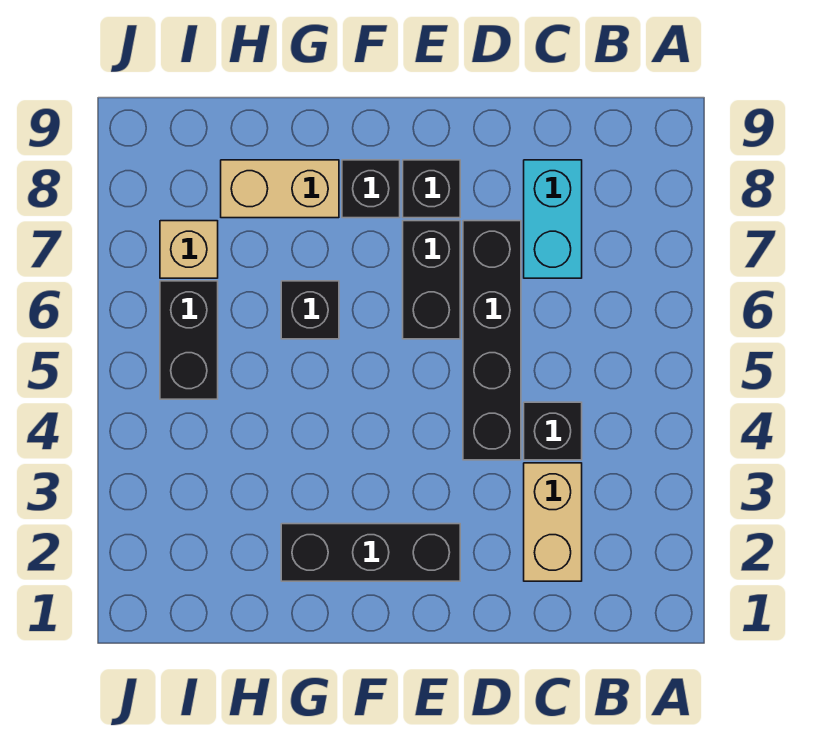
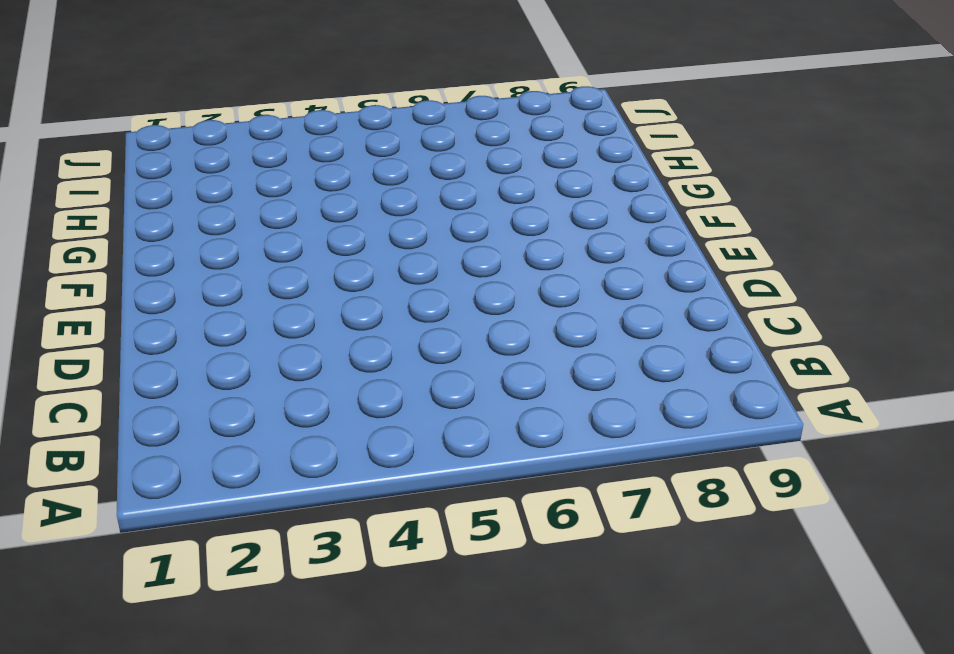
none -> tan 1x2 brick [524,463,582,581]
none -> black 1x1 brick [524,402,582,460]
none -> cyan 1x2 brick [524,160,582,278]

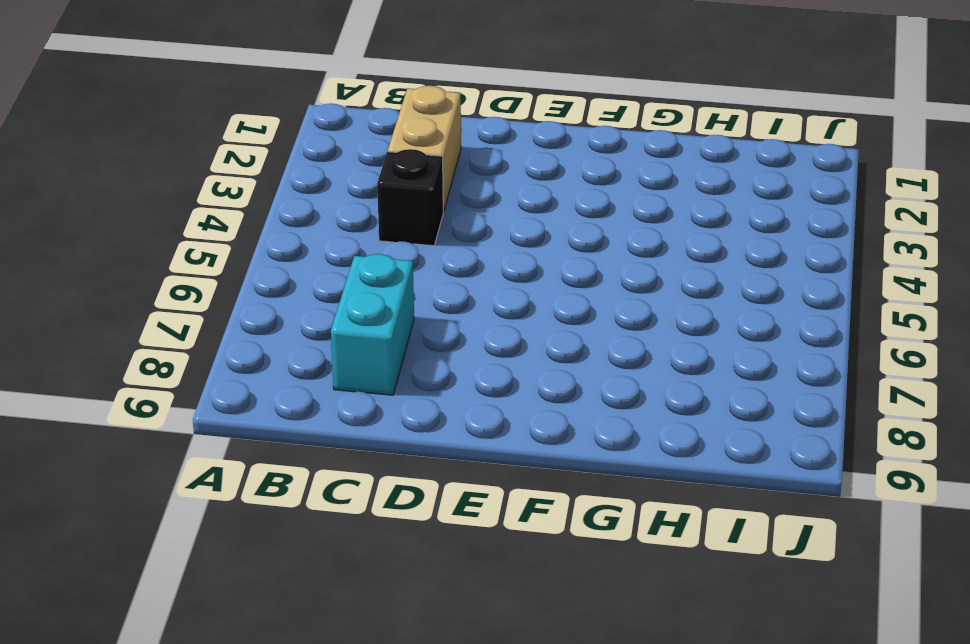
none -> black 1x4 brick [463,221,521,460]
none -> black 1x3 brick [281,524,460,581]
none -> black 1x2 brick [403,221,460,339]

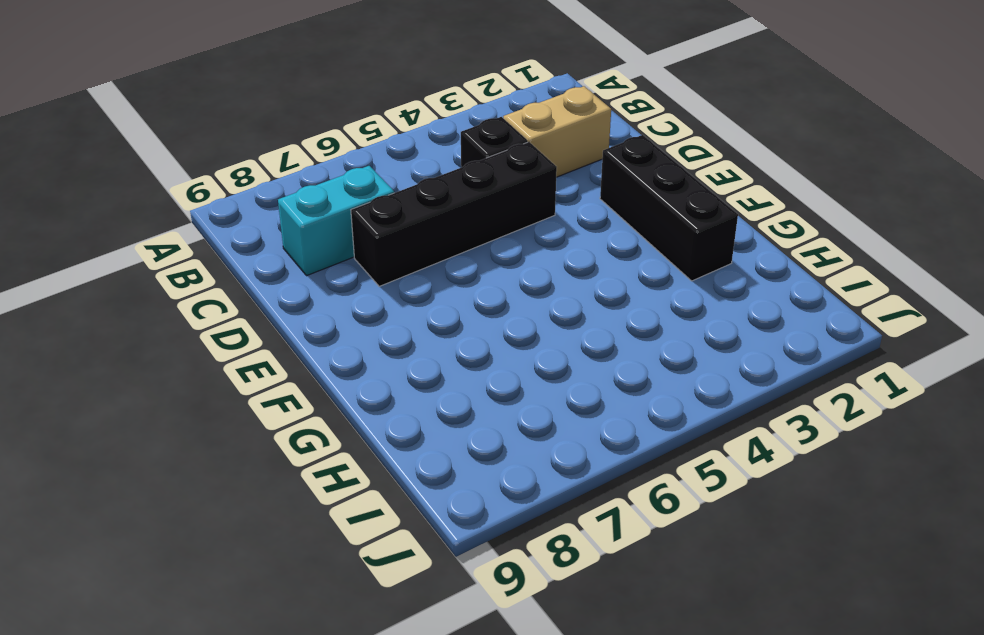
none -> black 1x2 brick [403,221,460,339]
none -> black 1x1 brick [403,160,460,218]
none -> black 1x1 brick [342,160,400,218]

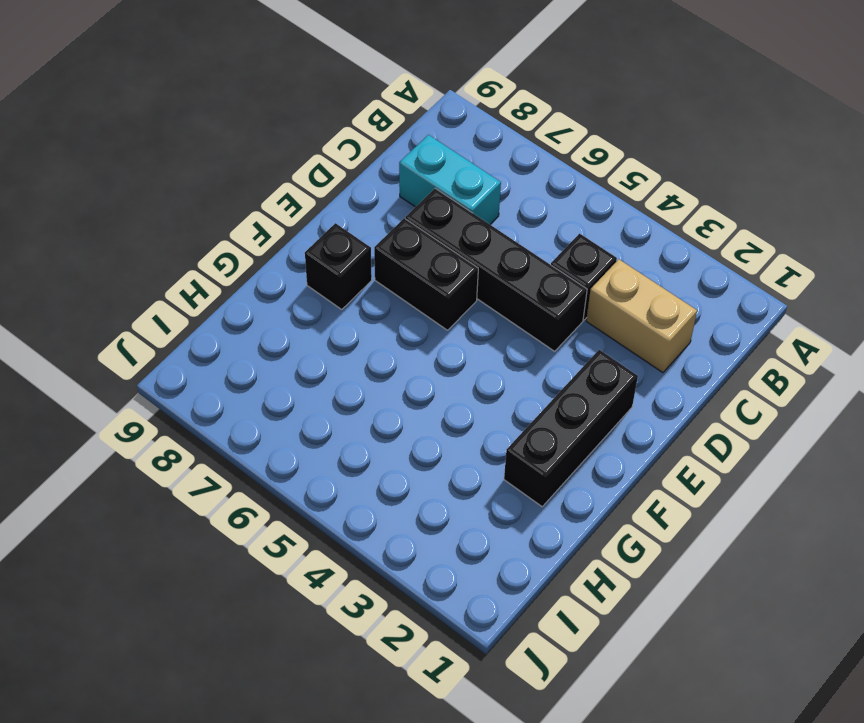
none -> black 1x1 brick [403,160,460,218]
none -> black 1x1 brick [281,281,339,339]
none -> tan 1x2 brick [221,160,339,218]

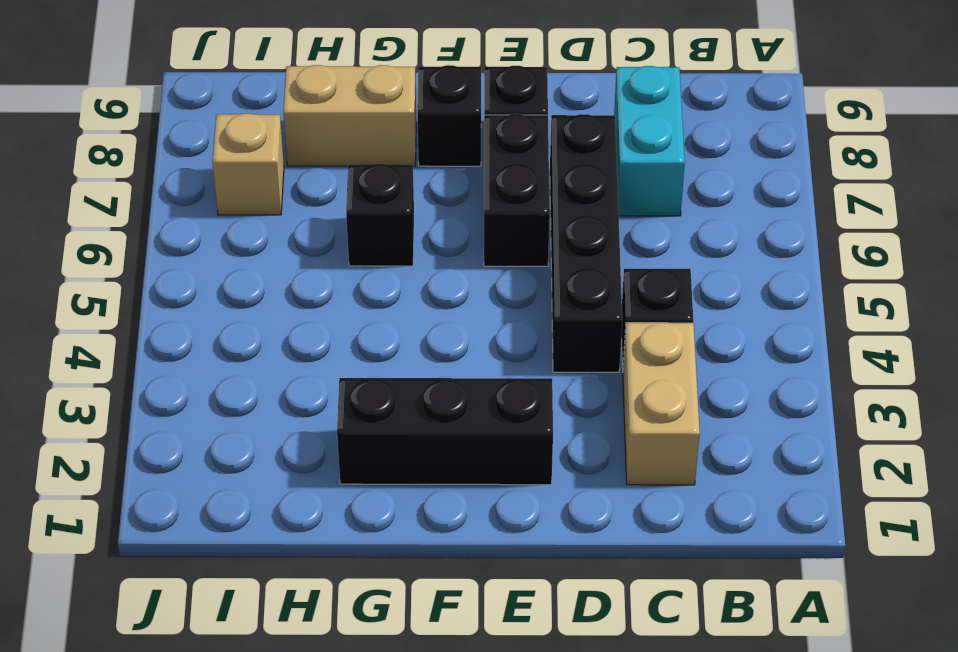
none -> black 1x2 brick [160,281,218,399]

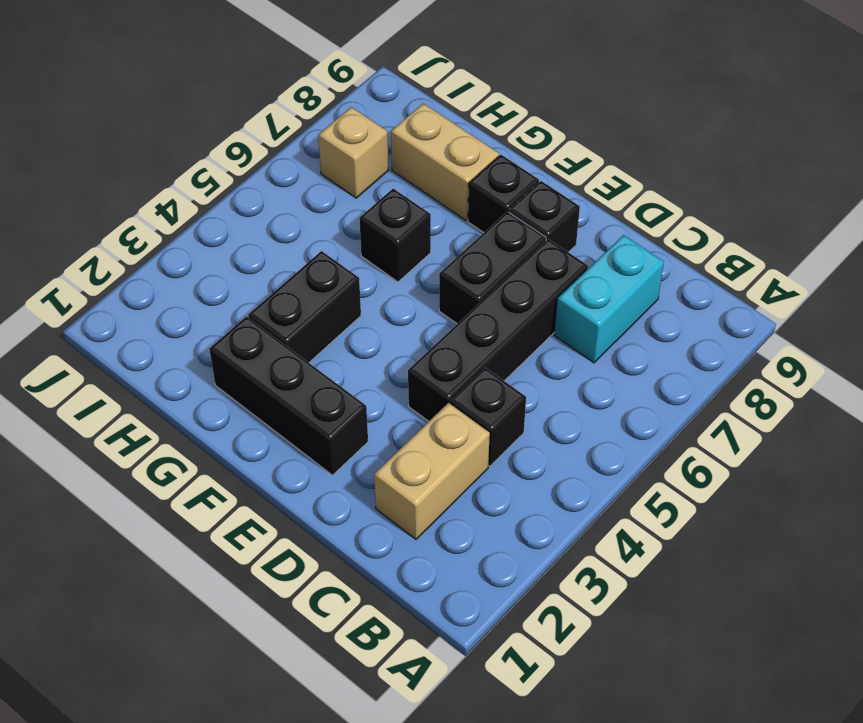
black 1x2 brick [248,251,361,363] -> black 1x2 brick moved to [160,281,218,399]

